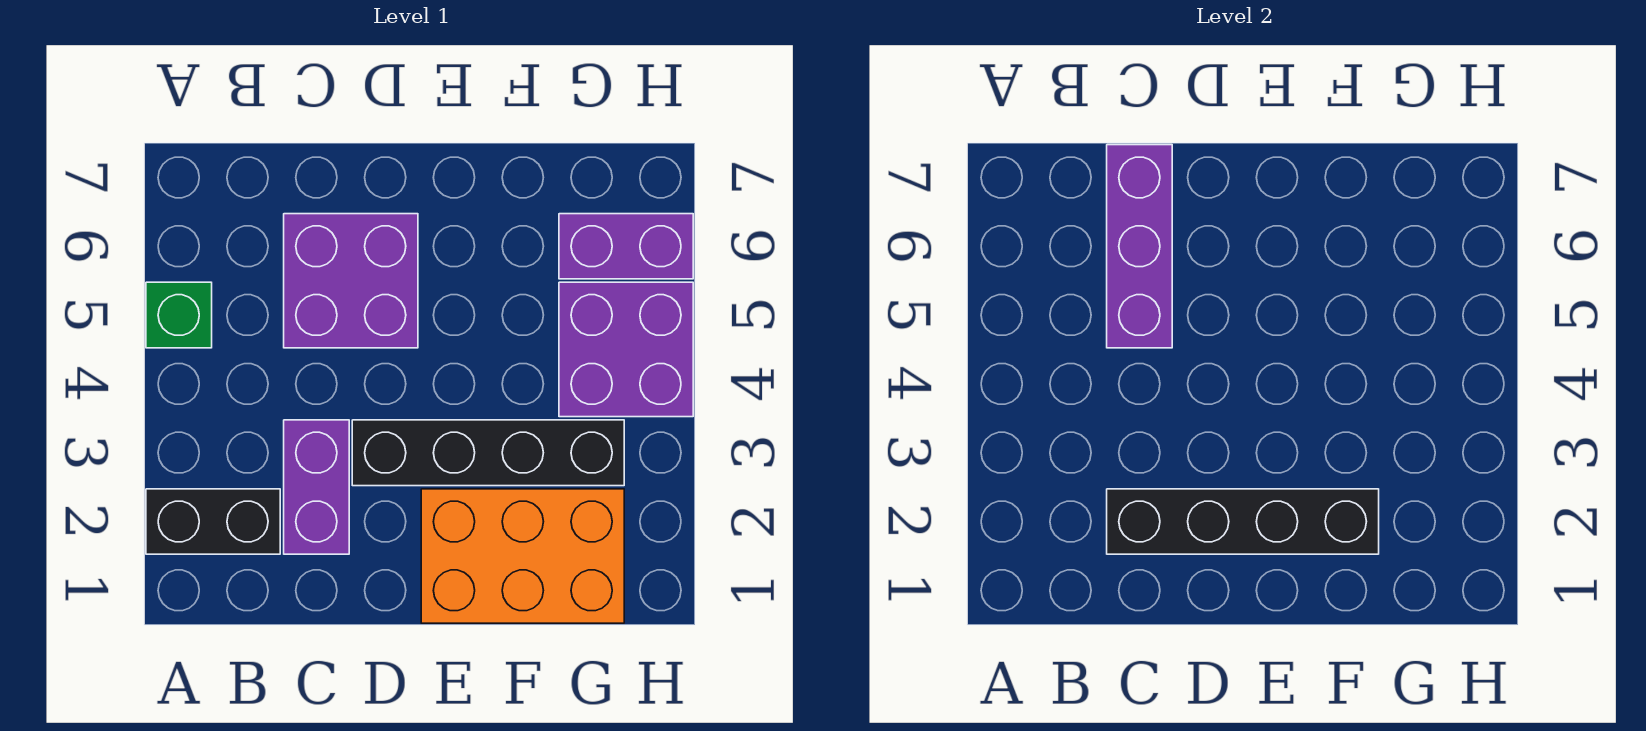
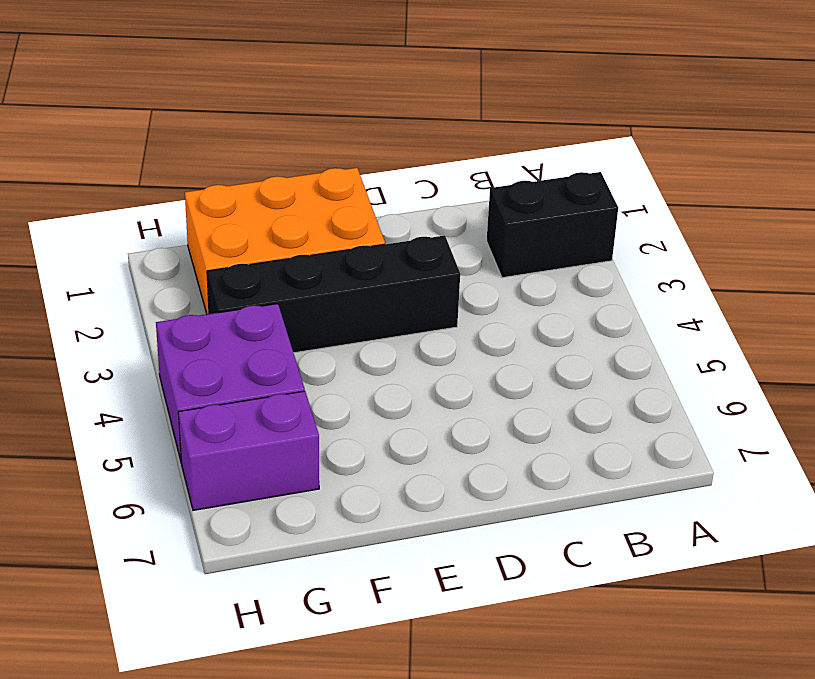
none -> green 1x1 brick [146,282,212,348]
none -> purple 1x2 brick [284,420,349,554]

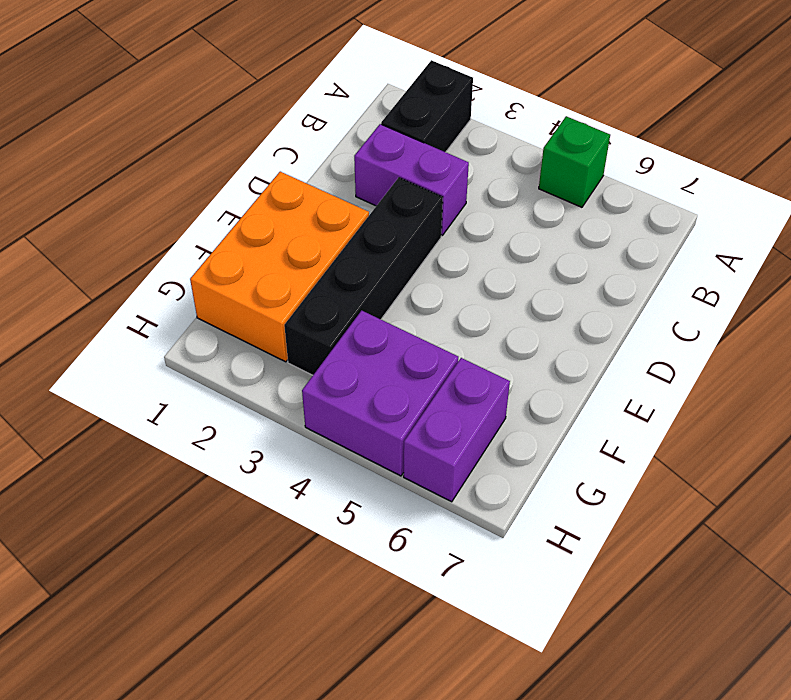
none -> purple 2x2 brick [284,214,418,348]
none -> black 1x4 brick [1107,489,1379,554]

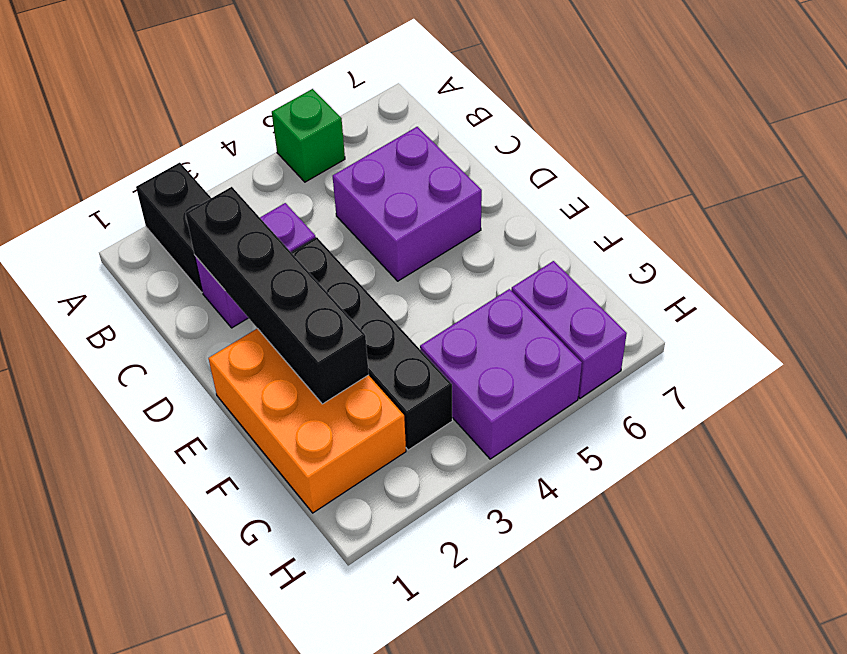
none -> purple 1x3 brick [1107,145,1172,348]

